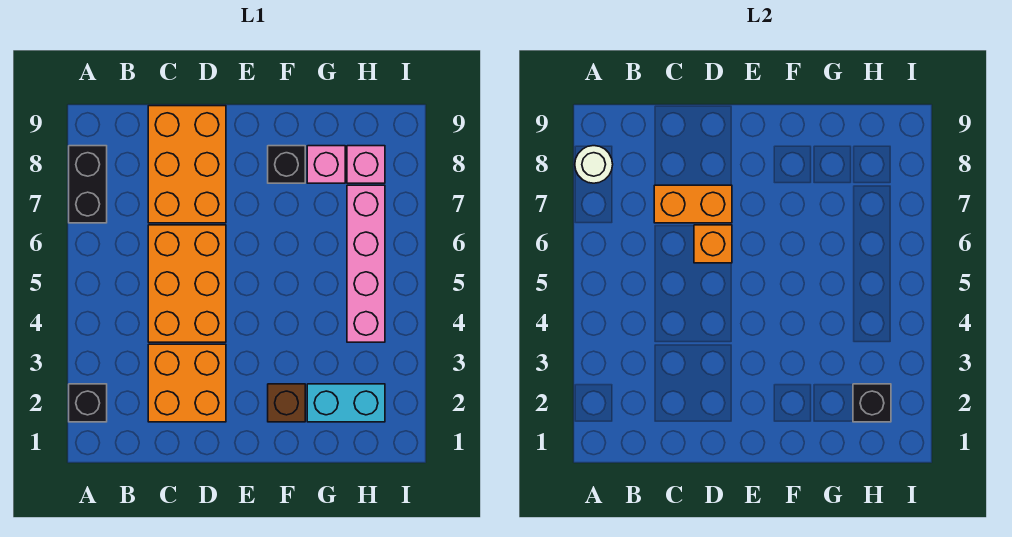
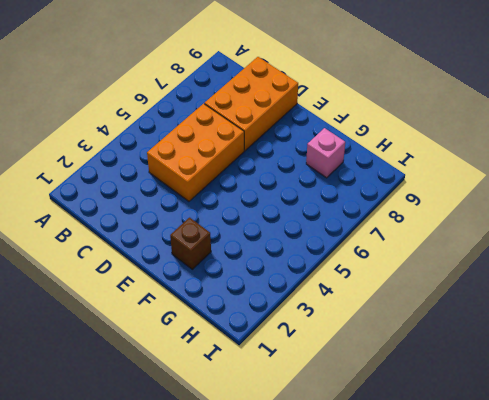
none -> black 1x1 brick [69,384,107,422]
none -> black 1x2 brick [69,146,107,223]
none -> orange 2x2 brick [148,344,226,422]

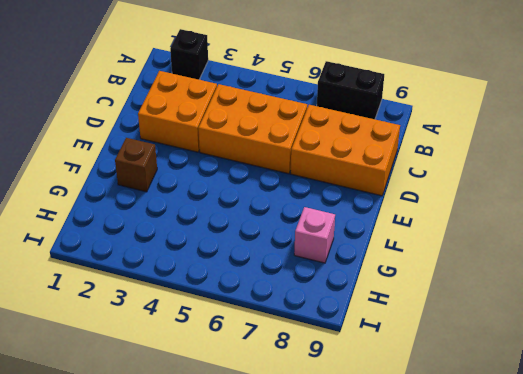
none -> black 1x1 brick [268,146,305,183]
none -> cyan 1x2 brick [307,384,385,422]
none -> pink 1x4 brick [347,185,385,342]

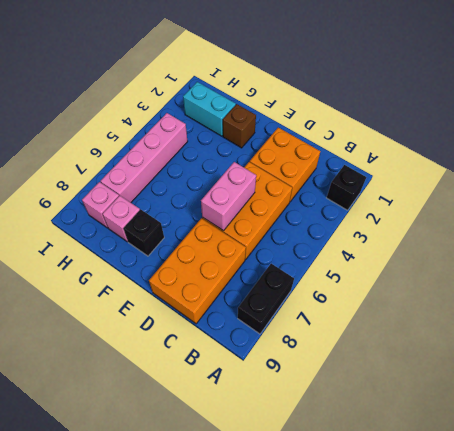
pink 1x2 brick [201,162,256,231] -> orange 1x1 brick [694,225,732,263]
none -> white 1x1 round brick [575,146,613,183]
none -> orange 1x2 brick [654,185,732,223]
none -> black 1x1 brick [853,384,891,422]

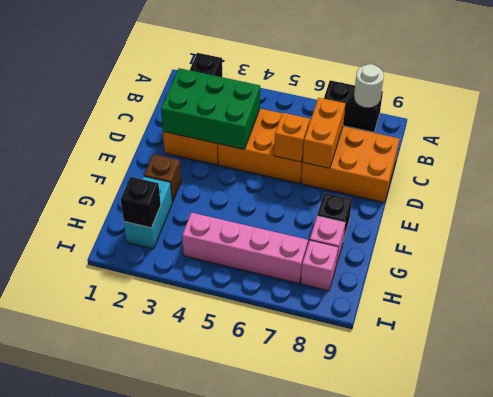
green 2x3 brick [161,68,260,149] -> none

